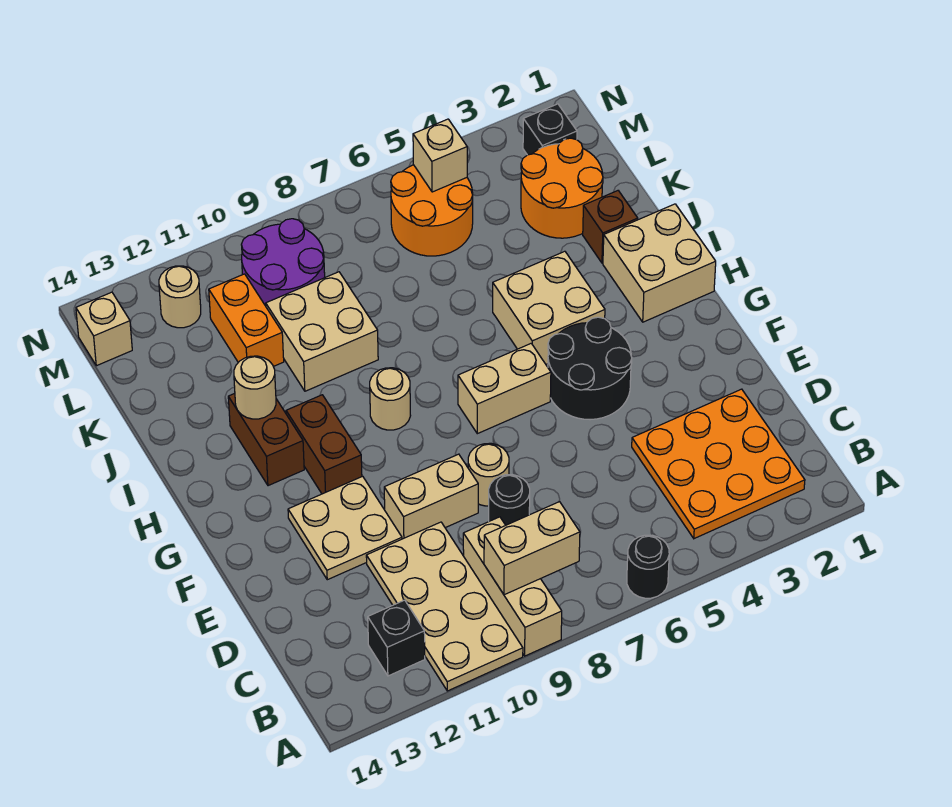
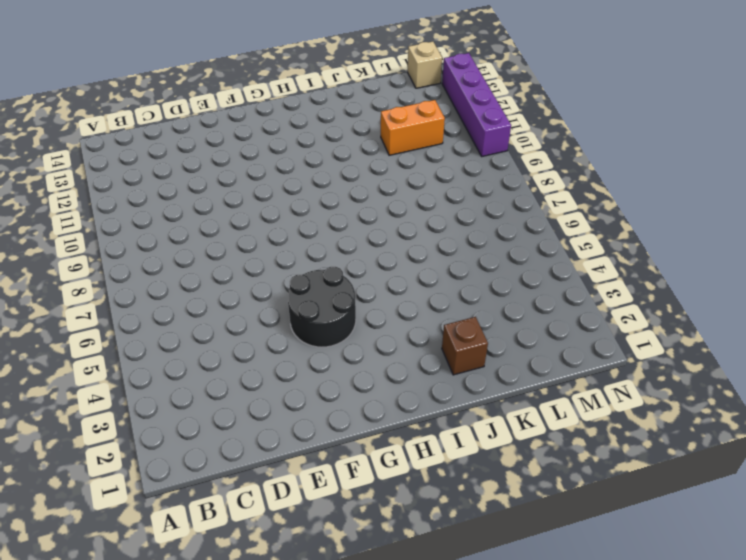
purple 1x4 brick [442,53,511,156] -> none
none -> black 1x1 round brick [627,535,669,598]
none -> tan 1x3 brick [463,517,562,656]
none -> tan 2x4 plate [366,522,523,691]

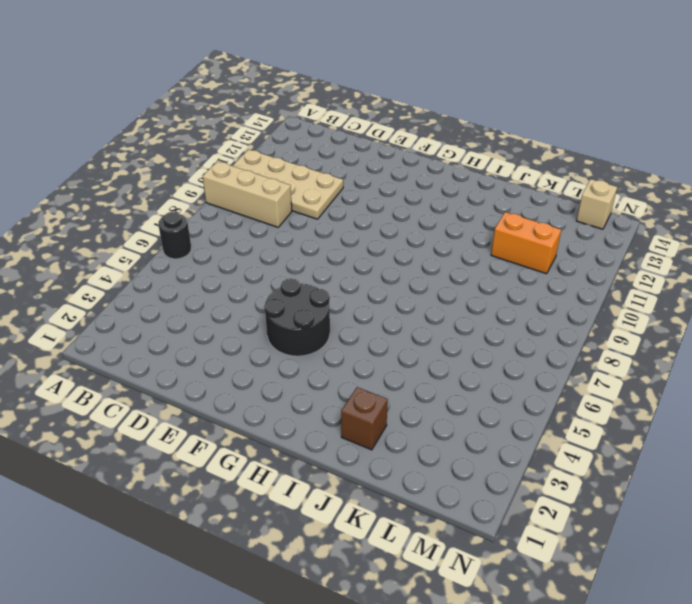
none -> orange 3x3 plate [632,389,805,539]
none -> black 1x1 brick [368,600,425,676]
none -> black 1x1 round brick [489,475,530,525]

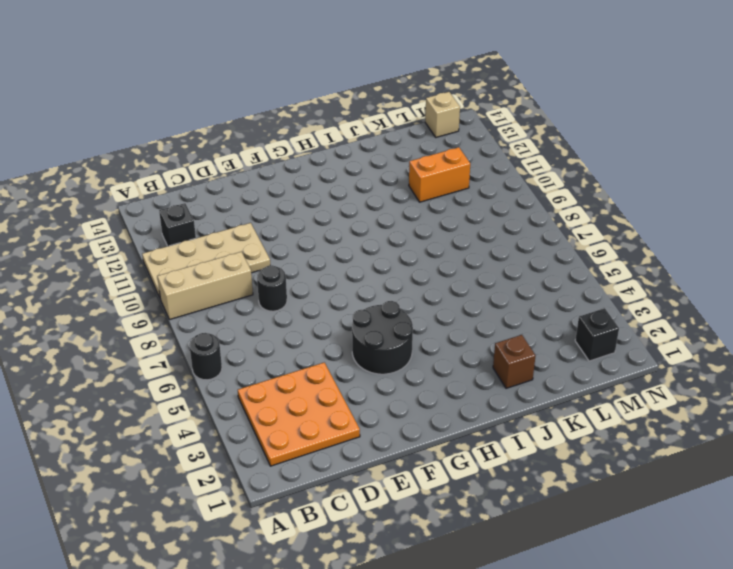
none -> tan 1x1 round brick [468,443,509,506]
none -> tan 1x2 brick [384,454,478,539]
none -> tan 2x2 plate [288,476,402,580]

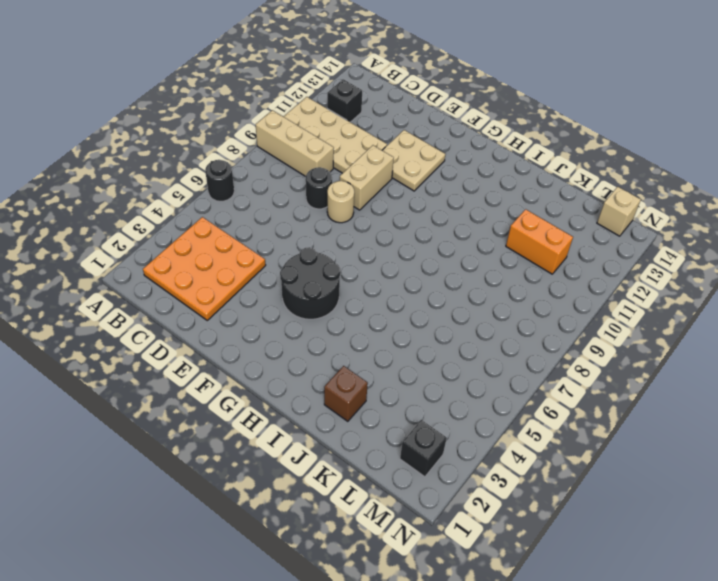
none -> tan 1x2 brick [458,344,551,434]
none -> brown 1x2 brick [286,395,362,494]
none -> tan 2x2 brick [603,204,716,322]

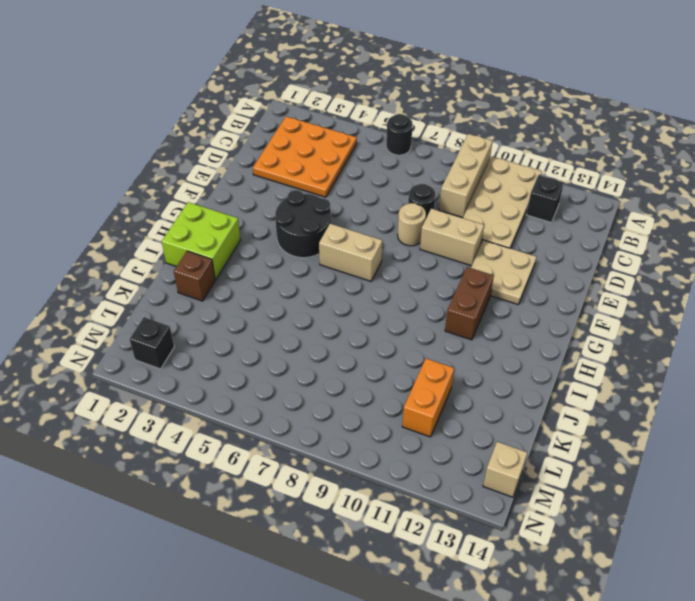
lime 2x2 brick [162,202,241,280] -> tan 2x2 brick [603,204,716,322]
none -> tan 2x2 brick [493,251,605,364]
none -> tan 1x1 round brick [370,368,411,430]
none -> brown 1x2 brick [228,393,304,486]

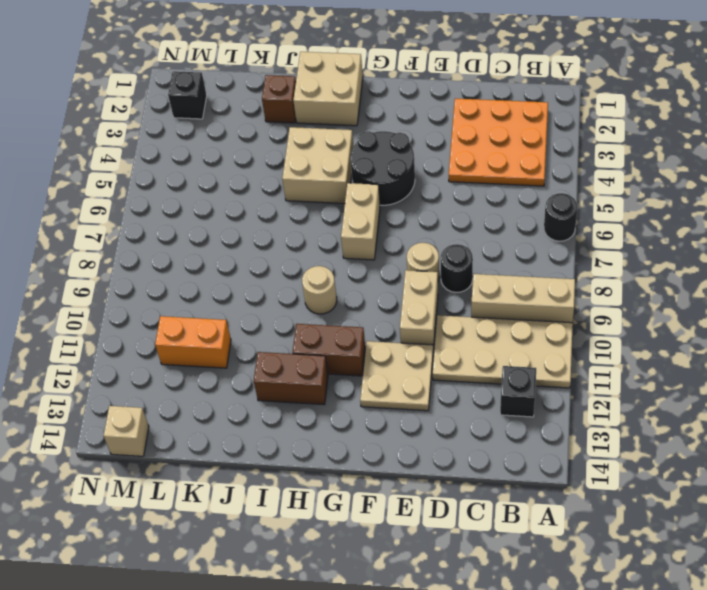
none -> tan 2x2 brick [266,272,378,391]
none -> orange 2x2 round brick [521,138,603,238]
none -> orange 2x2 round brick [391,165,473,256]

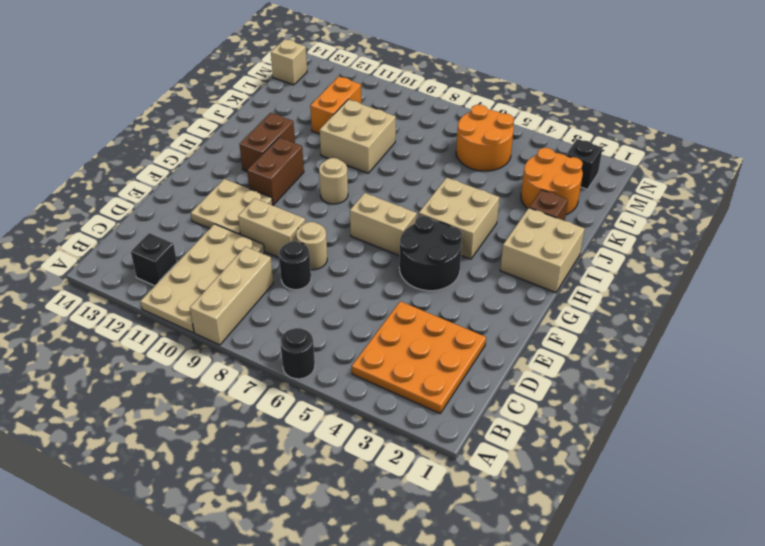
none -> purple 2x2 round brick [241,219,325,306]
none -> tan 1x1 round brick [159,266,201,328]
none -> tan 1x2 brick [484,502,580,595]

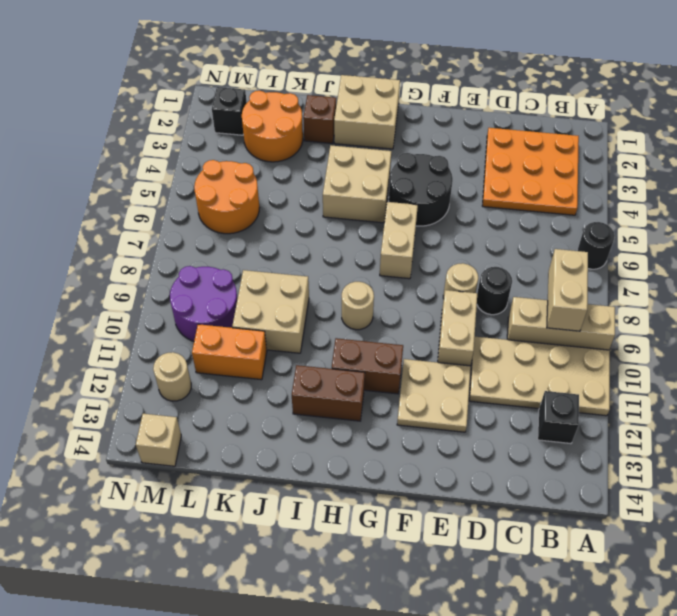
none -> tan 1x1 round brick [234,356,276,419]
none -> tan 1x1 brick [413,119,467,192]

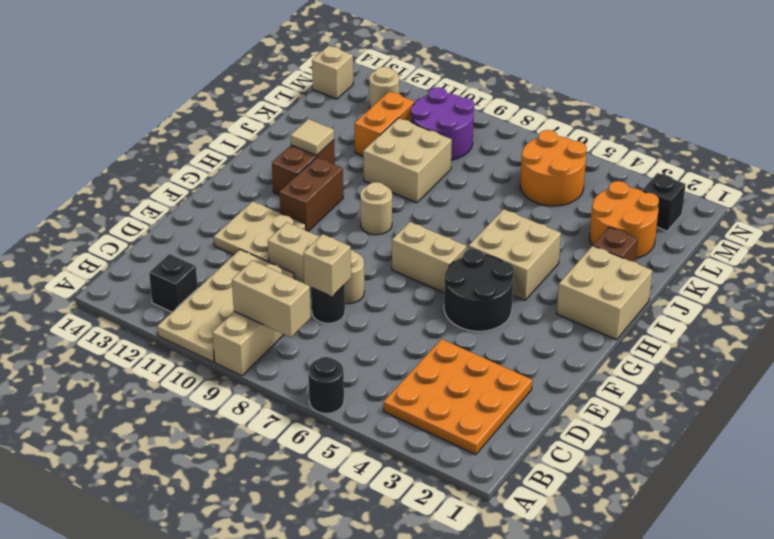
tan 1x1 brick [303,234,351,296] -> tan 1x1 brick moved to [413,119,467,192]
tan 1x1 tile [291,119,334,155] -> tan 1x1 round brick [234,356,276,419]

